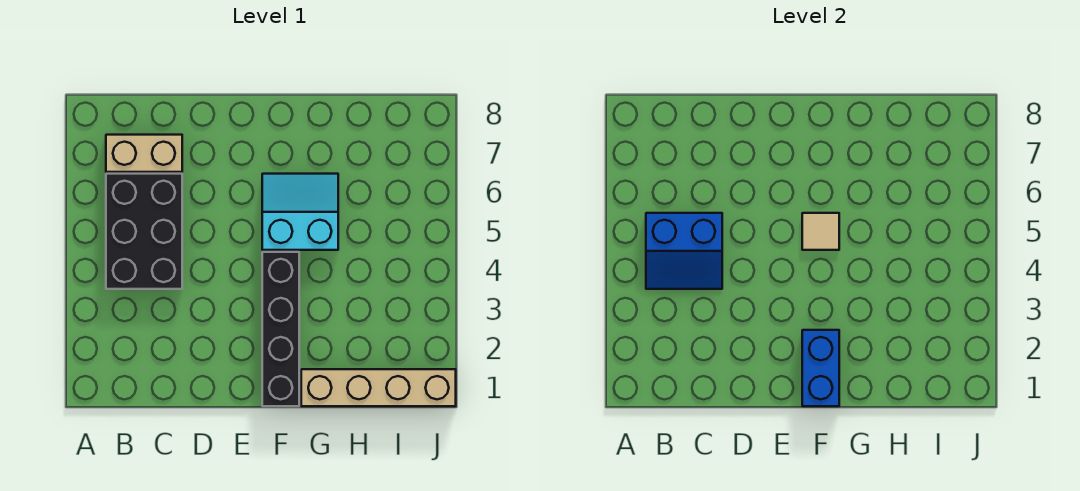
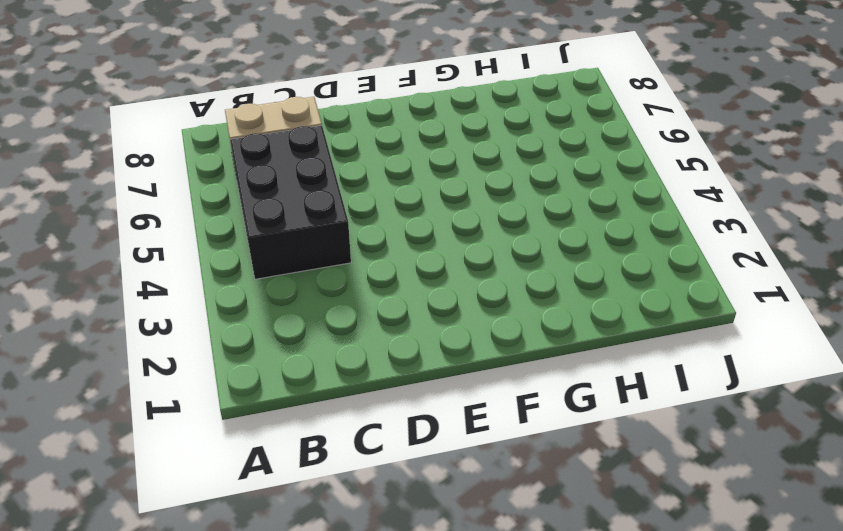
none -> black 1x4 brick [262,252,299,406]
none -> cyan 2x2 slope [262,174,338,250]

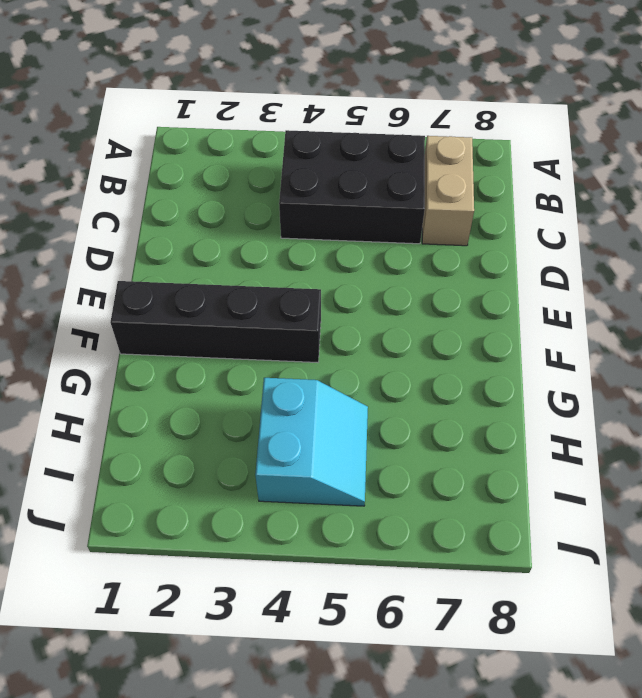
cyan 2x2 slope [255,378,368,506] -> cyan 2x2 slope moved to [262,174,338,250]
none -> tan 1x4 brick [301,369,456,406]
none -> blue 2x2 slope [646,213,722,289]

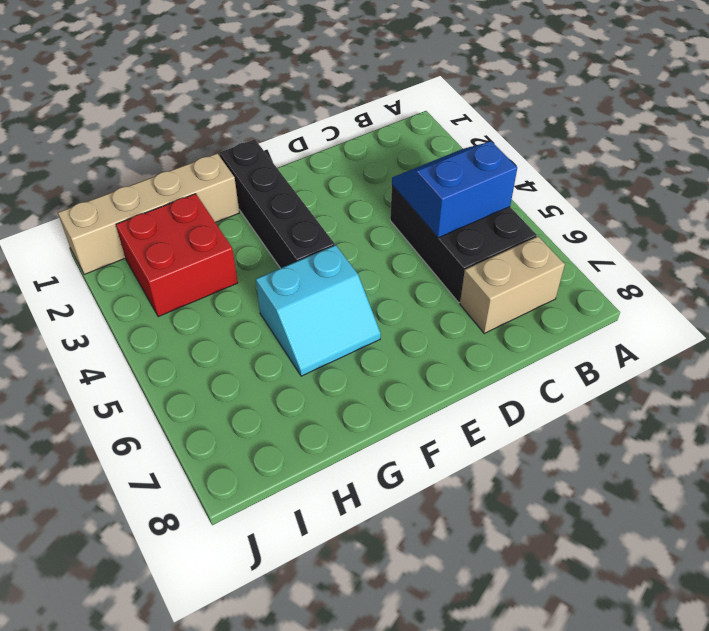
red 2x2 brick [116,194,238,317] -> none
none -> blue 1x2 brick [802,330,839,406]
none -> tan 1x1 tile [802,213,839,250]

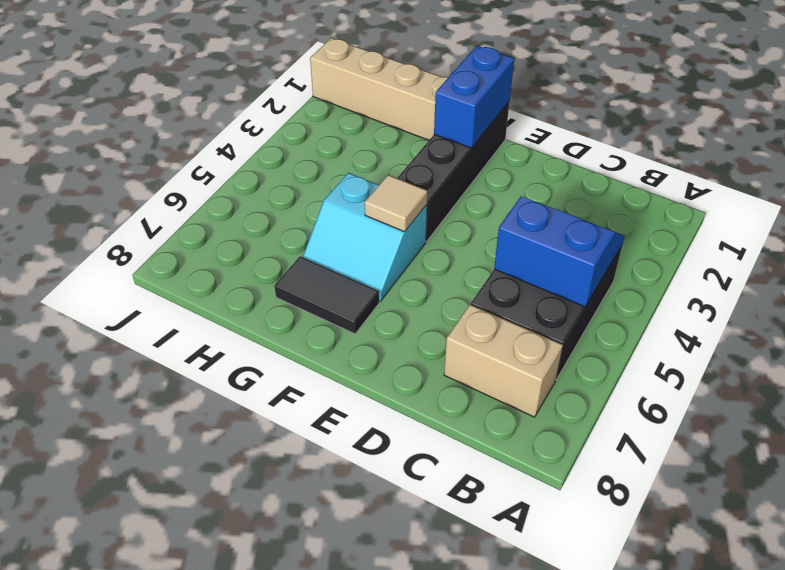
black 1x2 tile [274,256,379,334] -> none

